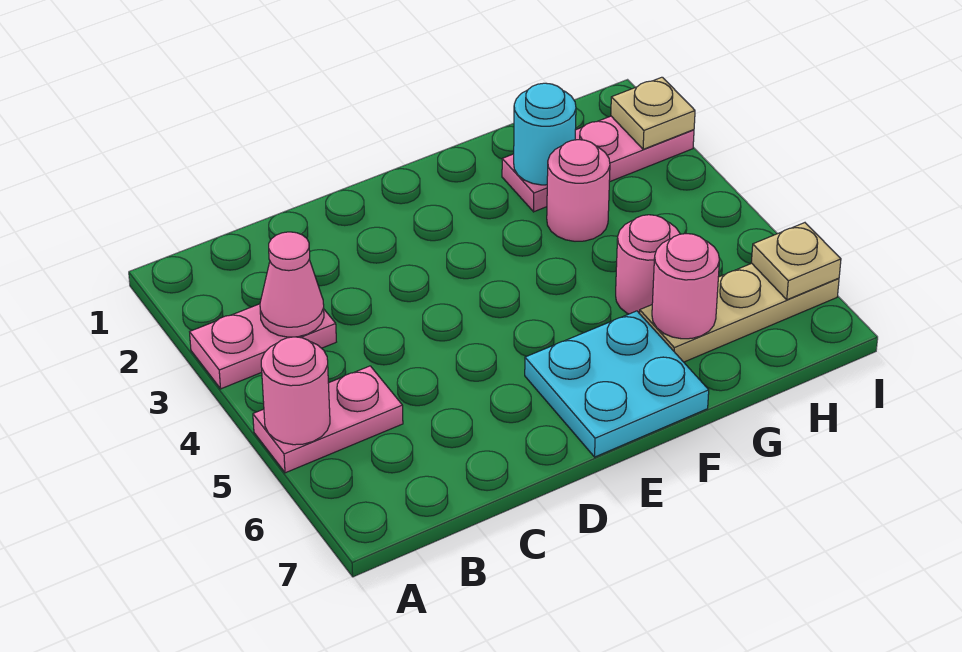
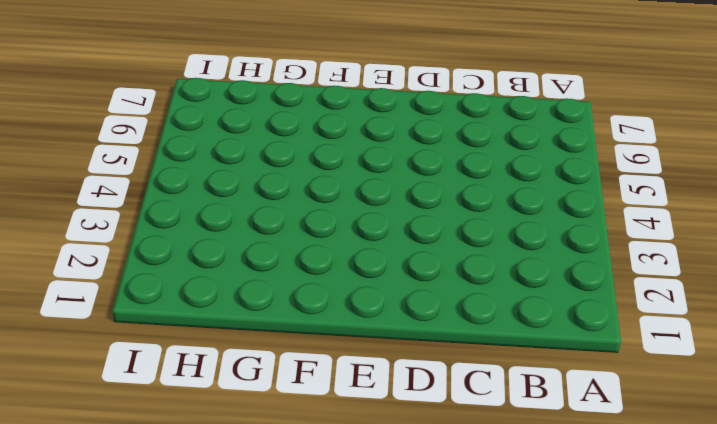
none -> pink 1x2 plate [190,304,336,389]
none -> pink 1x2 plate [253,366,403,473]
none -> cyan 2x2 plate [525,311,709,457]

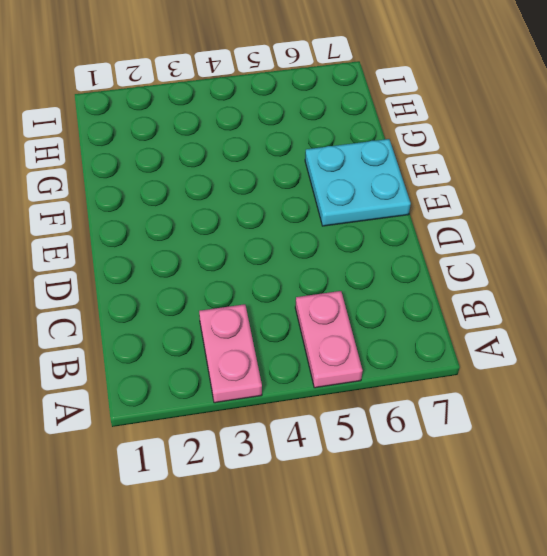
none -> pink 1x3 plate [502,116,694,212]
none -> pink 1x1 round brick [547,140,610,241]
none -> pink 1x1 round brick [616,215,680,314]

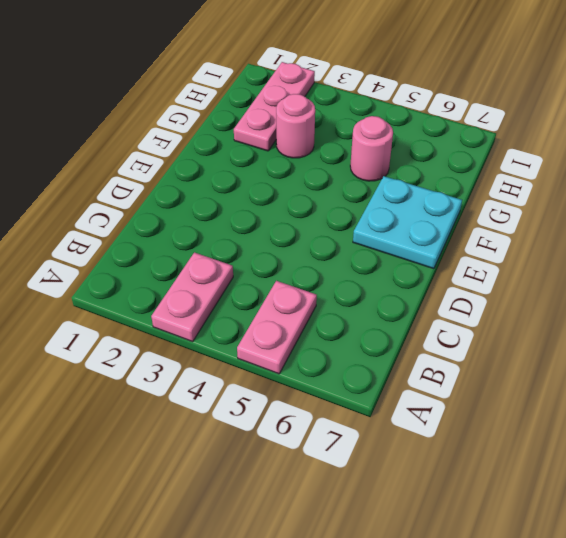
none -> tan 1x3 plate [640,263,839,362]
none -> pink 1x1 round brick [261,337,330,445]
none -> pink 1x1 cone [260,232,324,337]

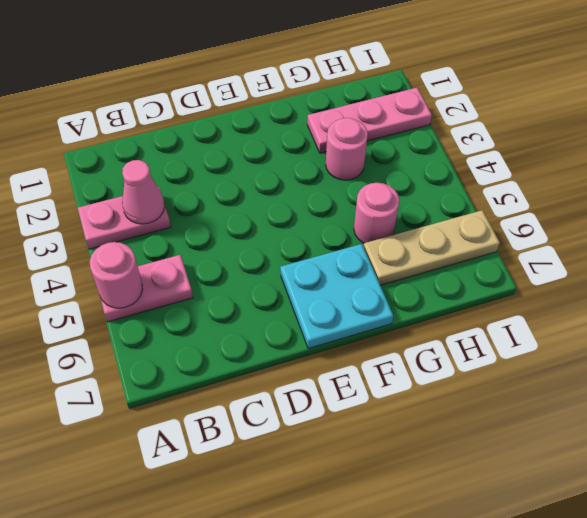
none -> cyan 1x1 round brick [514,83,576,185]
none -> pink 1x1 round brick [652,234,719,339]
none -> tan 1x1 plate [611,77,695,149]

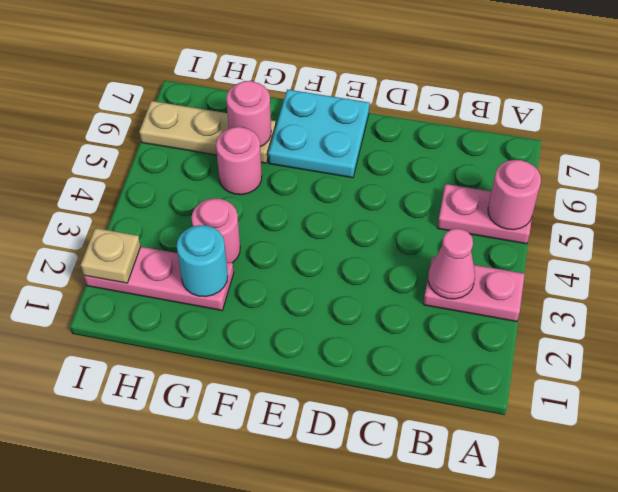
none -> tan 1x1 plate [751,223,841,300]

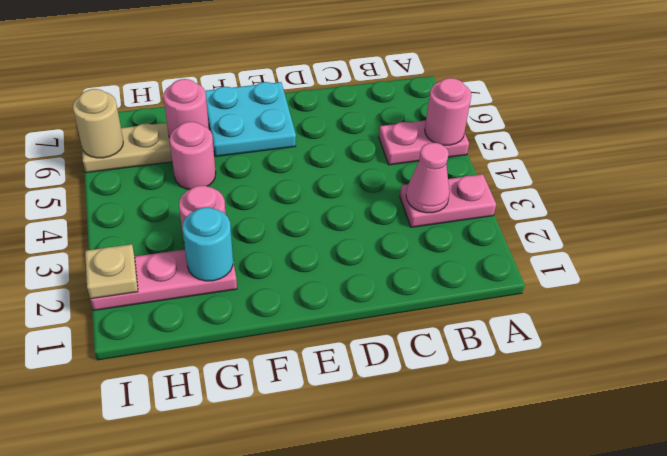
tan 1x1 round brick [73,89,123,158] -> tan 1x1 plate [751,223,841,300]

